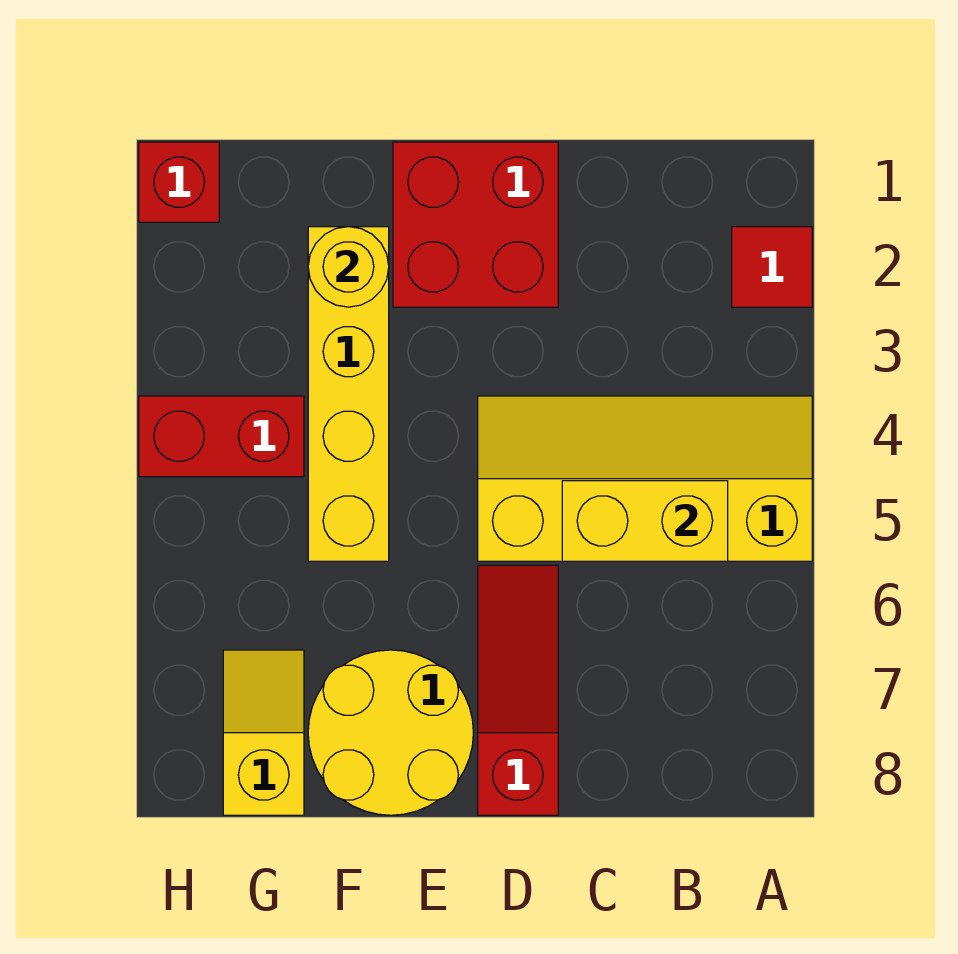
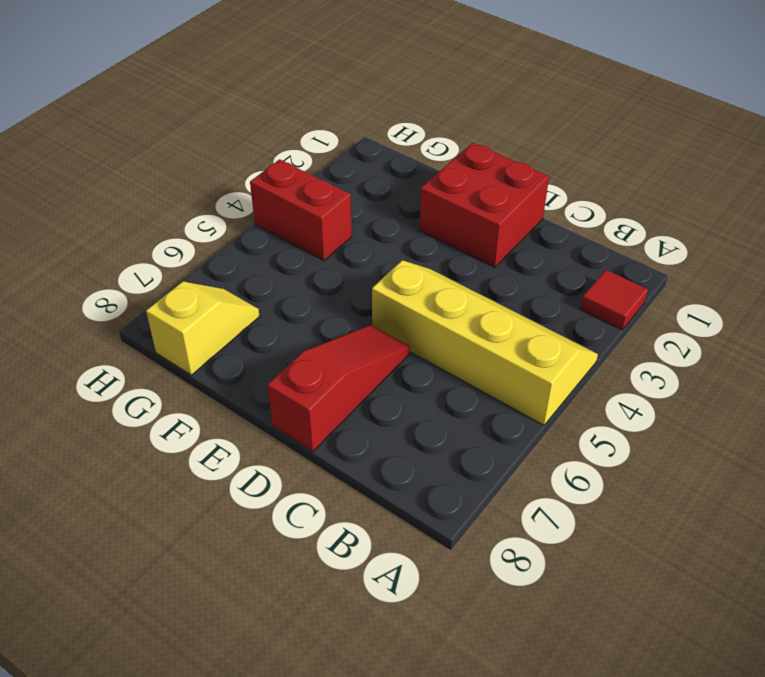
none -> yellow 2x2 round brick [308,650,473,815]
none -> yellow 1x4 brick [308,227,389,561]

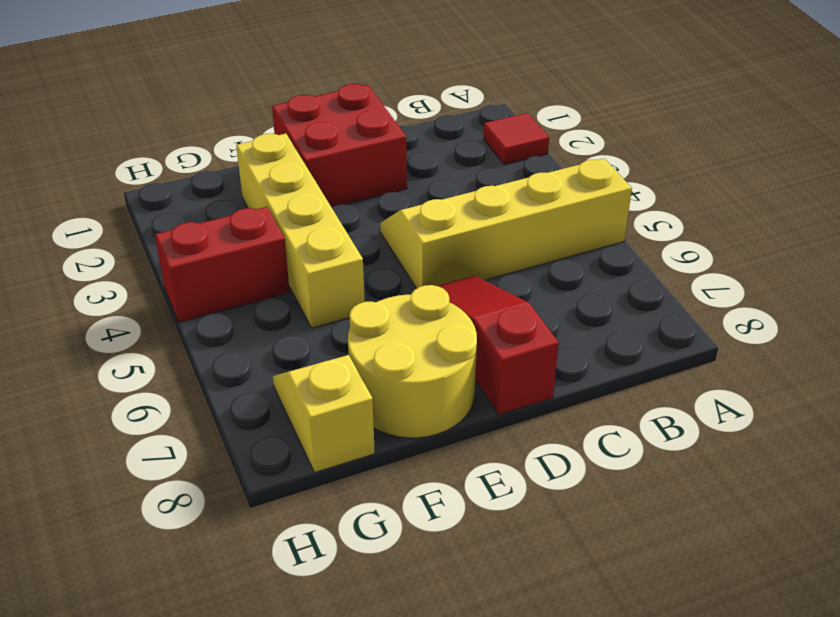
none -> red 1x1 brick [139,142,219,222]
none -> yellow 1x2 brick [562,481,728,561]

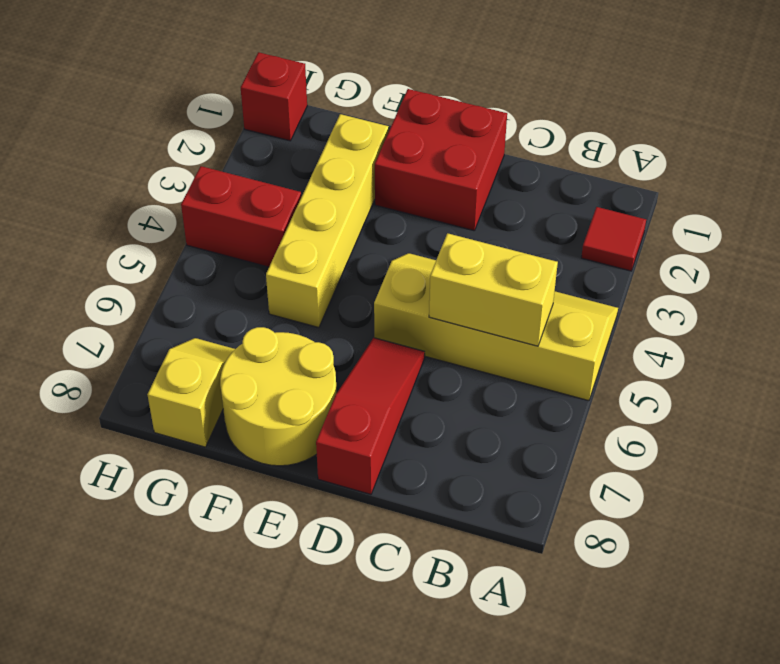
none -> yellow 1x1 round brick [308,227,389,307]

